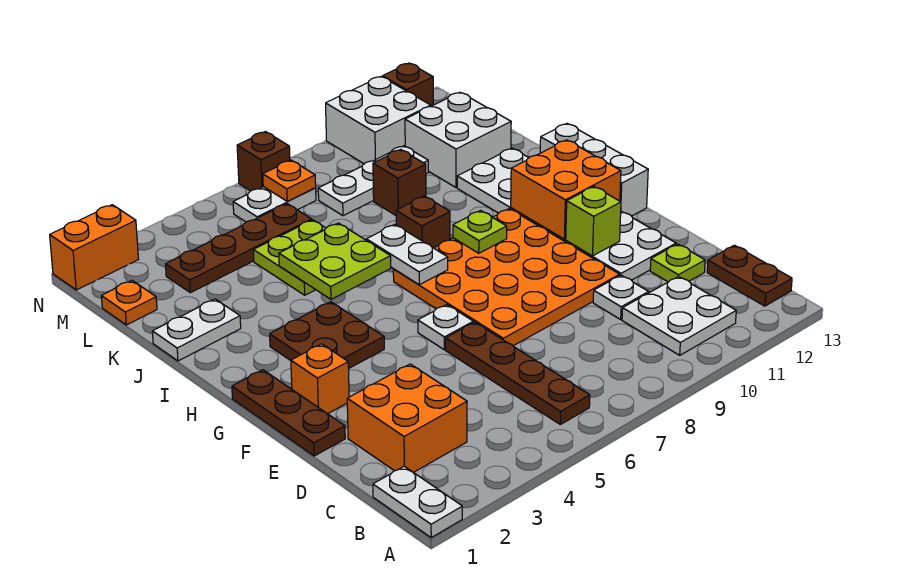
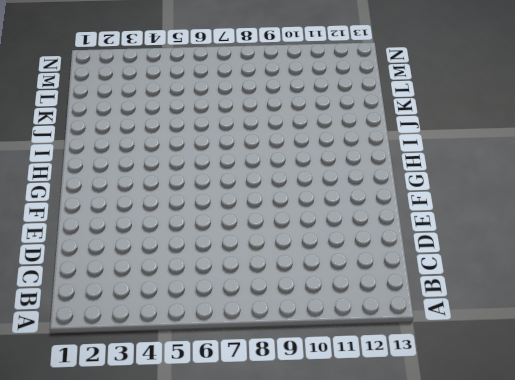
none -> white 1x2 plate [373,466,462,537]
none -> brown 1x4 plate [446,322,590,424]
none -> white 2x2 plate [622,276,736,355]
none -> brown 1x2 plate [707,245,792,306]

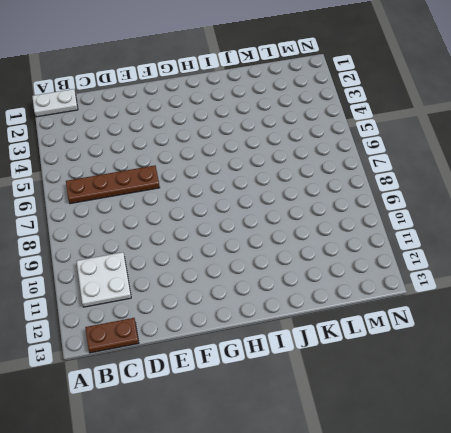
none -> orange 2x2 brick [347,364,467,473]
none -> white 1x1 plate [593,275,649,319]
none -> lime 1x1 plate [650,244,705,282]
none -> brown 1x3 plate [232,370,345,456]

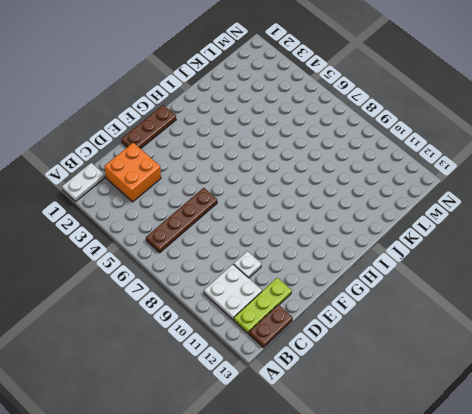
lime 1x3 plate [234,278,292,333] -> lime 1x1 plate [650,244,705,282]
none -> orange 4x4 plate [393,209,620,346]
none -> white 2x6 plate [457,148,676,280]
none -> orange 1x1 brick [291,344,349,414]
none -> white 1x1 plate [418,305,473,350]

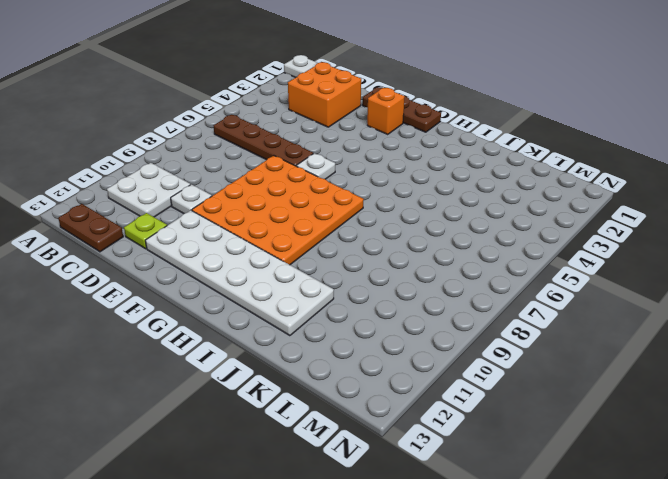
none -> brown 2x2 plate [270,302,384,368]
none -> white 1x3 brick [540,124,648,216]
none -> brown 1x1 brick [396,196,450,248]
none -> white 1x2 plate [152,299,241,361]

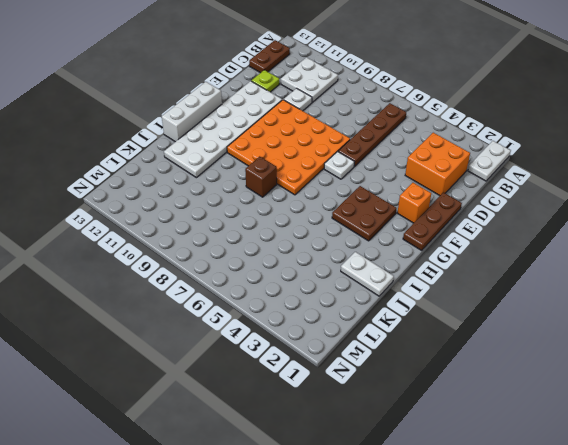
none -> lime 2x2 plate [253,220,326,295]
none -> brown 1x1 brick [373,149,426,215]
none -> white 2x2 brick [405,92,511,187]
none -> orange 1x1 plate [101,281,157,325]

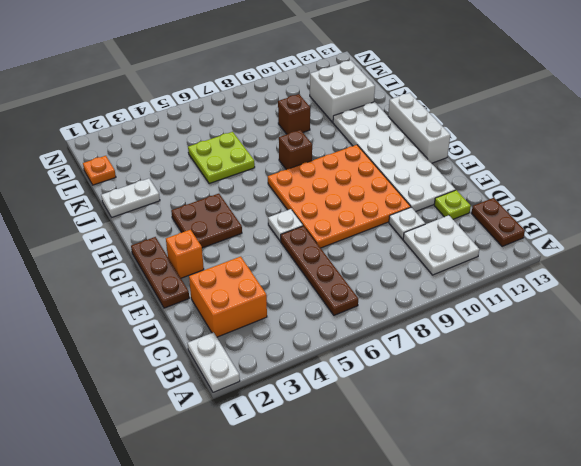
none -> brown 1x4 plate [166,204,312,293]
none -> white 1x3 plate [318,146,429,216]
none -> white 1x2 plate [233,187,316,222]
none -> white 2x2 brick [326,77,431,164]

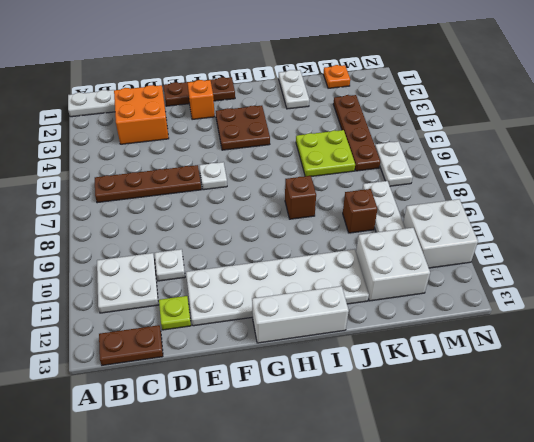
none -> orange 4x4 plate [393,209,620,346]
none -> orange 1x2 brick [50,205,138,290]
none -> brown 1x1 brick [237,132,290,191]
none -> brown 1x1 brick [383,63,434,106]

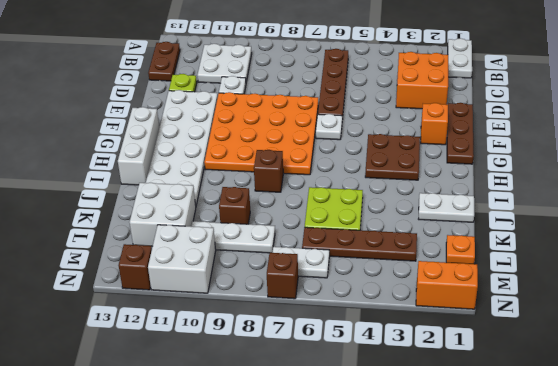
none -> lime 1x1 brick [566,187,621,256]
none -> orange 2x2 brick [511,140,621,239]
none -> white 1x2 plate [366,224,448,285]
none -> lime 1x1 plate [453,210,507,253]

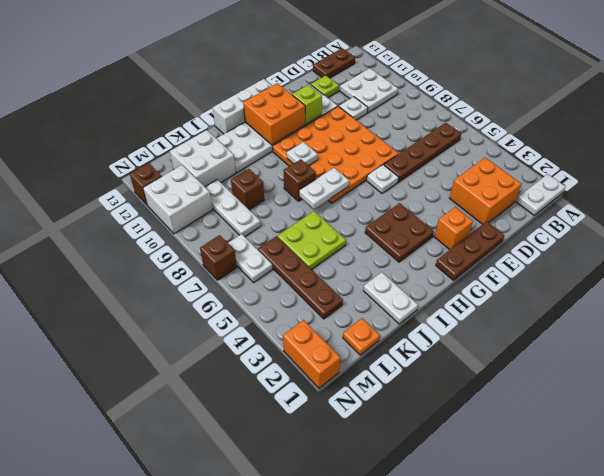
white 1x1 plate [287,142,318,166] -> lime 1x1 plate [453,210,507,253]
none -> lime 2x2 plate [279,223,391,299]
none -> orange 1x1 plate [263,160,316,202]

